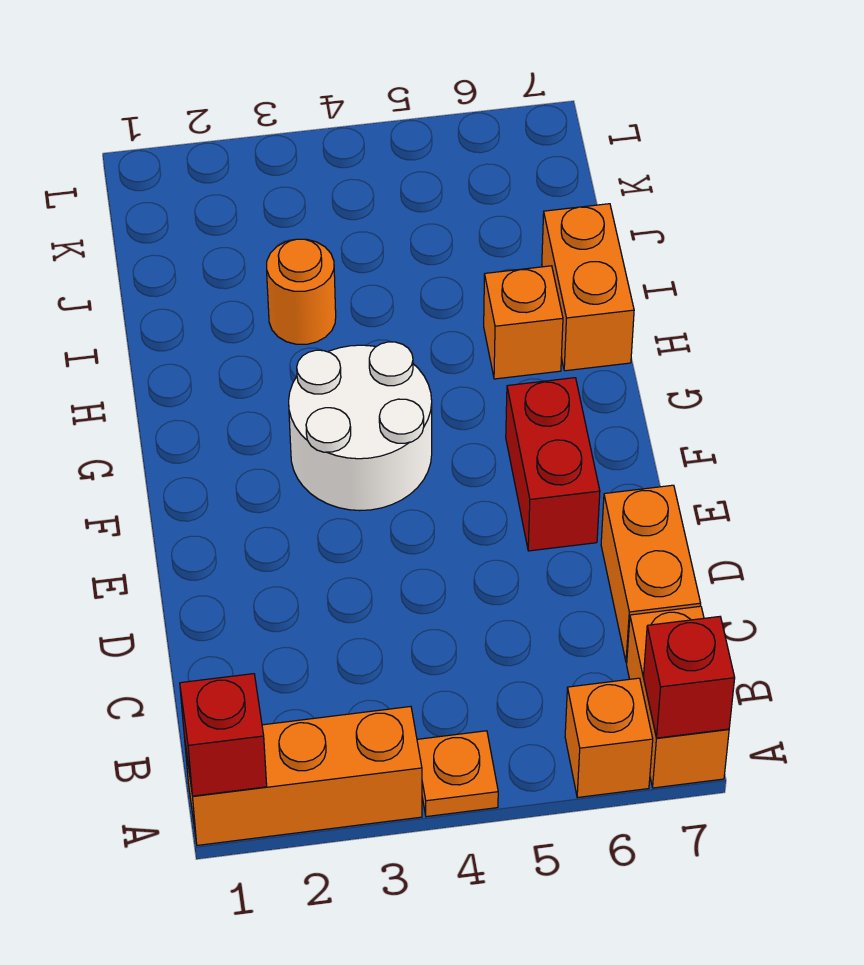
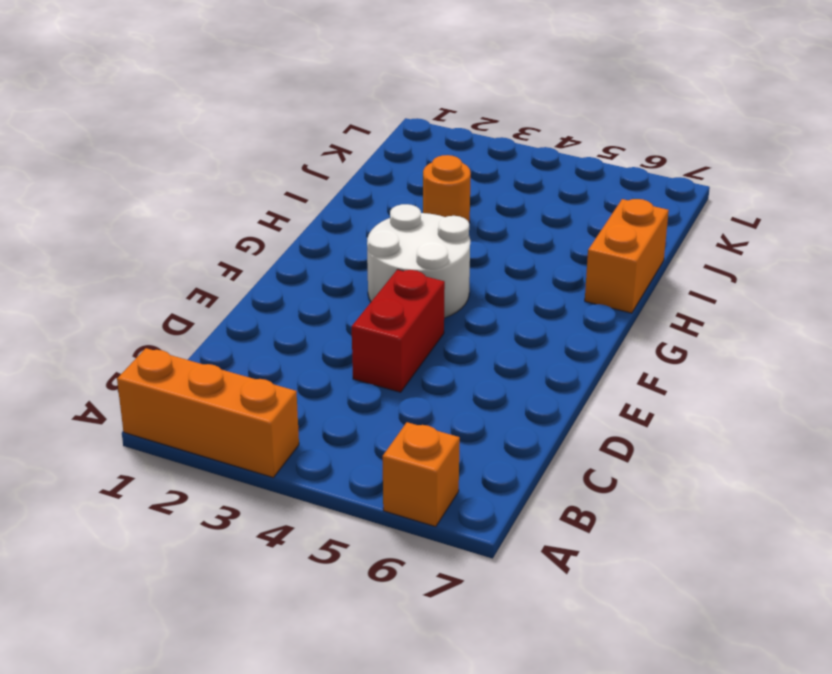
red 1x2 brick [352,269,445,392] -> red 1x2 brick moved to [506,378,600,551]
none -> orange 1x1 plate [417,731,498,817]
none -> orange 1x2 brick [627,606,729,788]
none -> orange 1x2 brick [601,485,701,663]

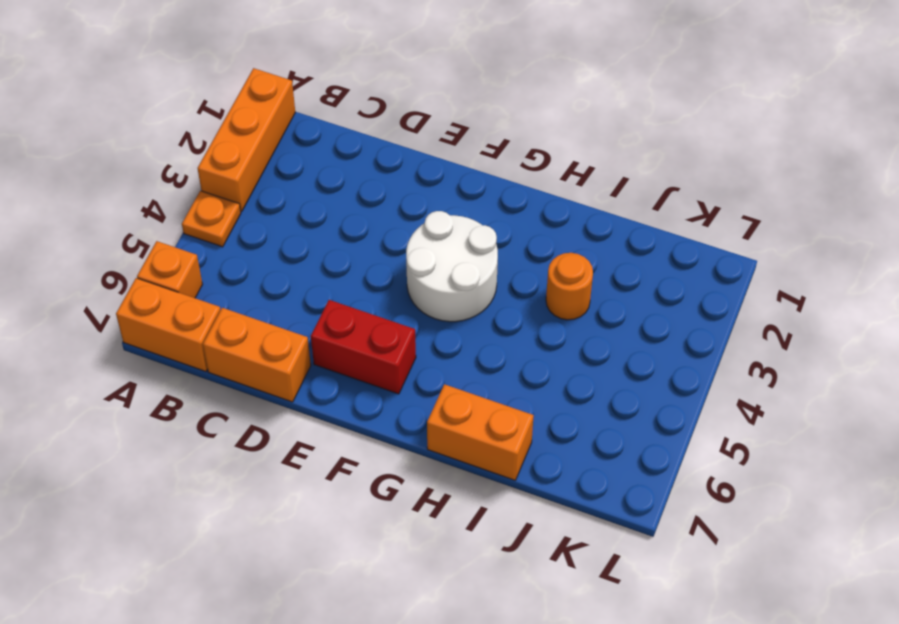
none -> orange 1x1 brick [484,266,563,379]
none -> red 1x1 brick [180,674,267,796]
none -> red 1x1 brick [643,617,735,738]

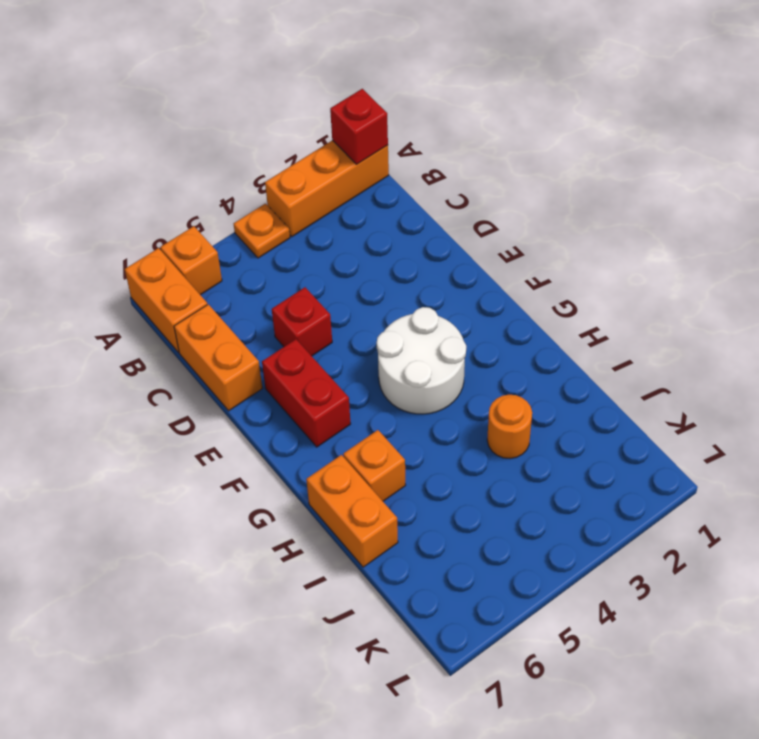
red 1x1 brick [272,287,332,356] -> red 1x1 brick moved to [643,617,735,738]

